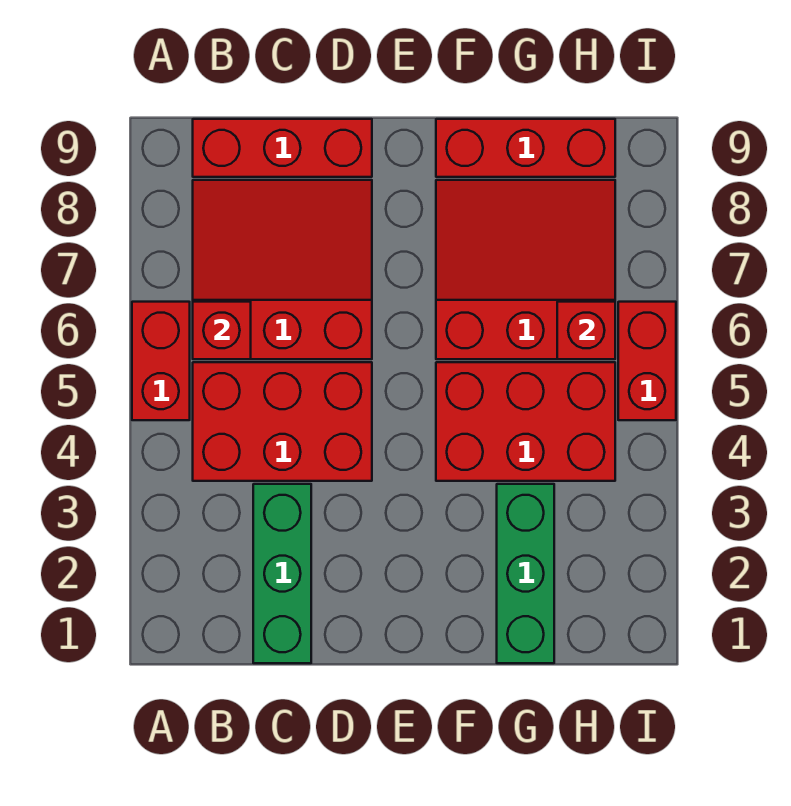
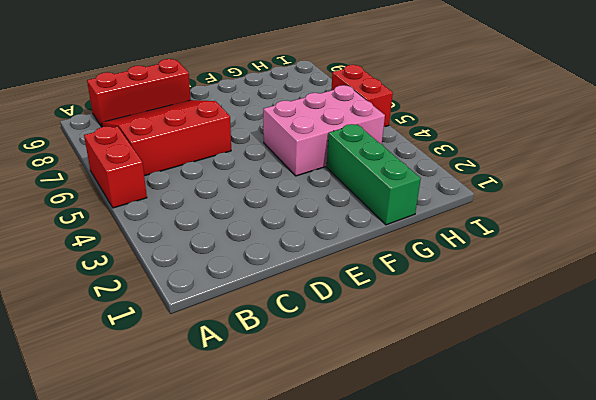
pink 2x3 brick [263,85,385,176] -> red 2x3 brick [436,362,615,481]
none -> red 2x3 brick [193,362,372,481]
none -> green 1x3 brick [253,484,311,663]
none -> red 3x3 slope [436,180,615,359]

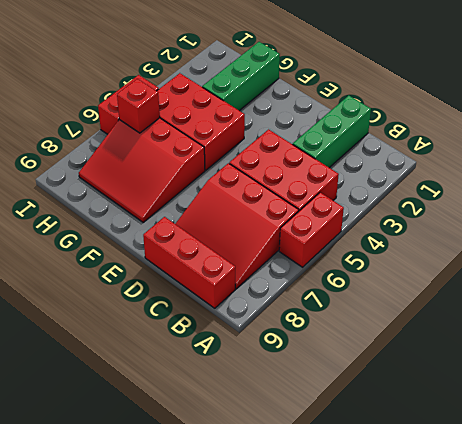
none -> red 1x3 brick [436,119,615,177]
none -> red 1x1 brick [193,302,251,359]

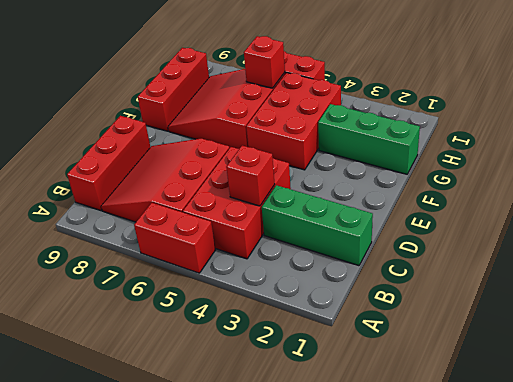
red 1x1 brick [226,145,275,206] -> red 1x1 brick moved to [193,302,251,359]

